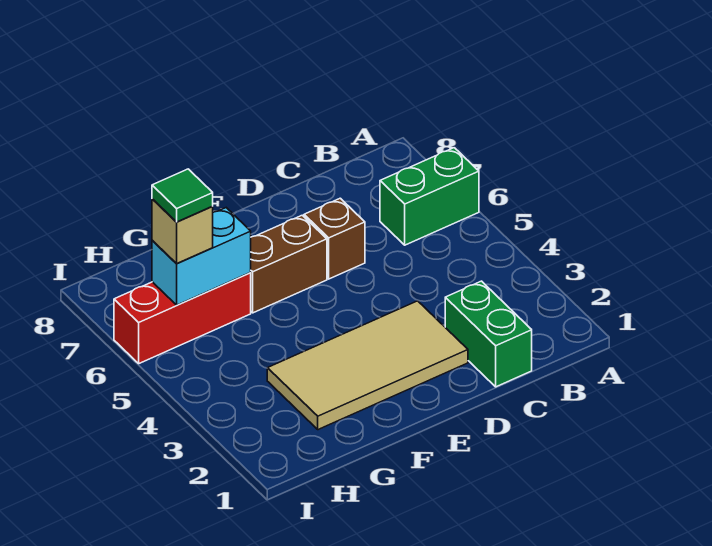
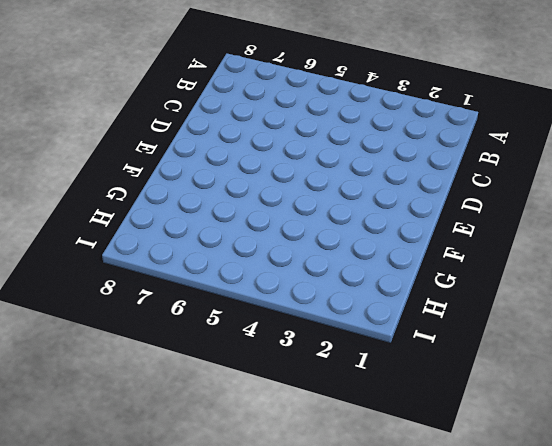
none -> green 1x2 brick [380,148,479,245]
none -> green 1x2 brick [445,281,532,387]

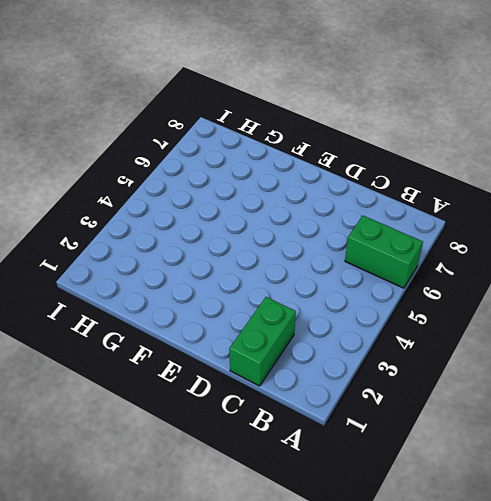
none -> tan 2x4 tile [267,301,468,430]
none -> brown 1x1 brick [304,198,365,279]

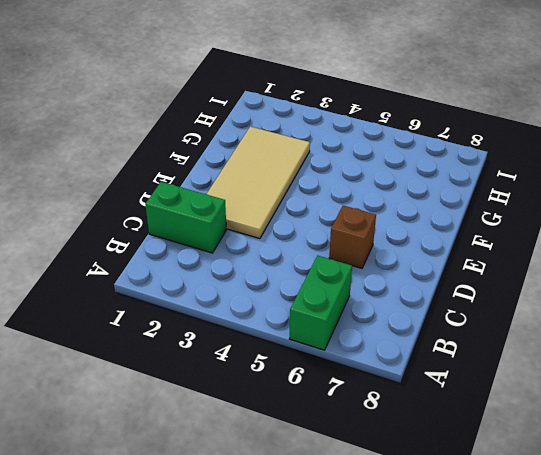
none -> brown 1x2 brick [251,215,327,313]
none -> red 1x3 brick [114,272,251,363]

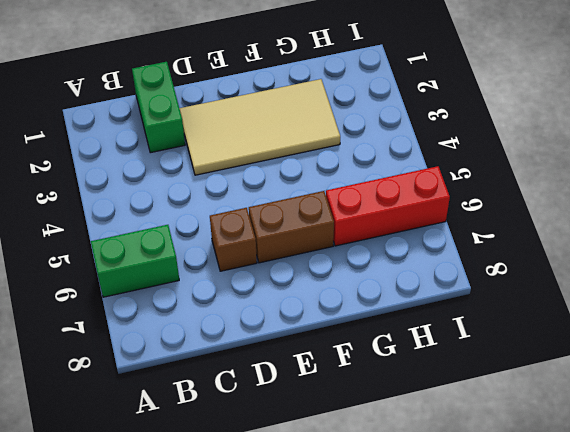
none -> cyan 1x2 brick [152,208,251,305]
none -> tan 1x1 brick [152,199,213,264]

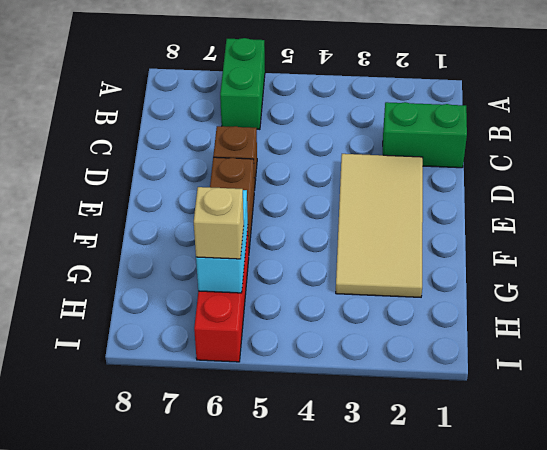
none -> green 1x1 tile [152,169,213,222]

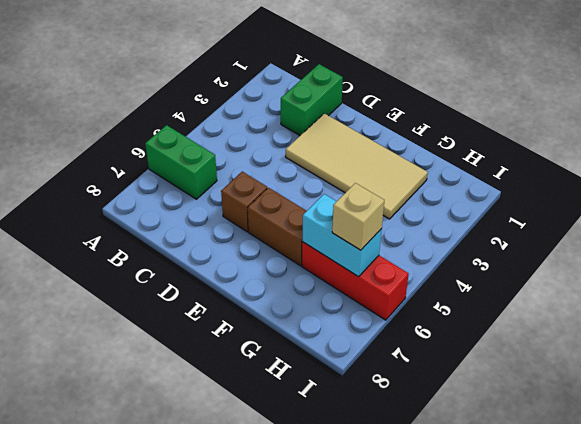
none -> green 1x1 tile [152,169,213,222]

